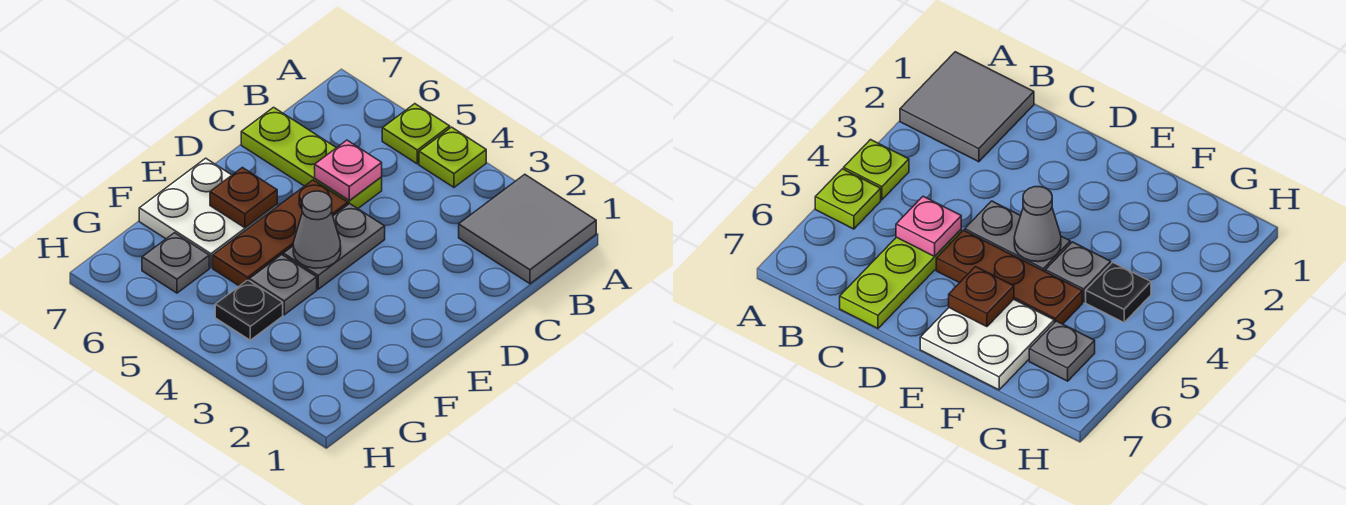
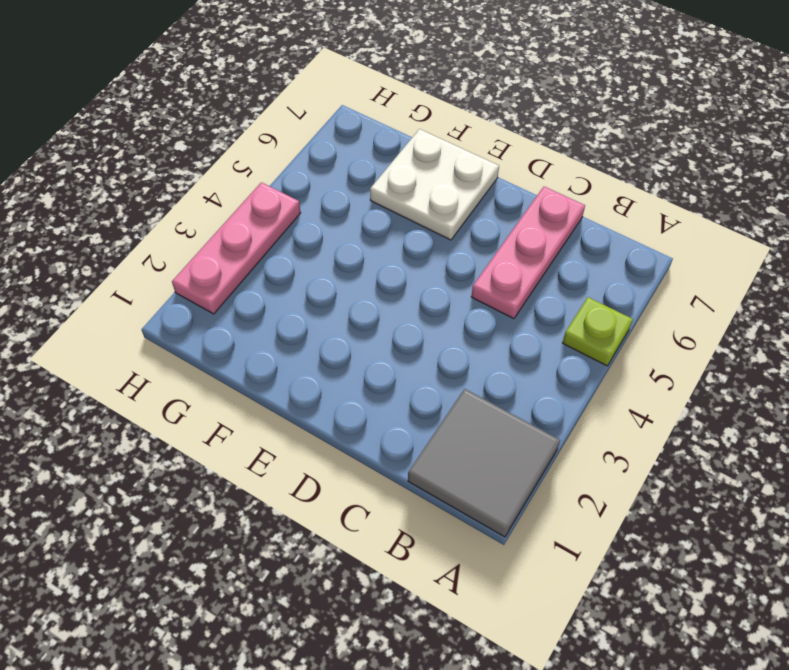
pink 1x3 plate [471,187,585,319] -> lime 1x3 plate [241,107,382,209]
pink 1x3 plate [172,182,301,314] -> none
none -> lime 1x1 plate [419,127,486,187]
none -> grey 1x2 plate [283,204,385,289]
none -> brown 1x3 plate [213,180,348,286]

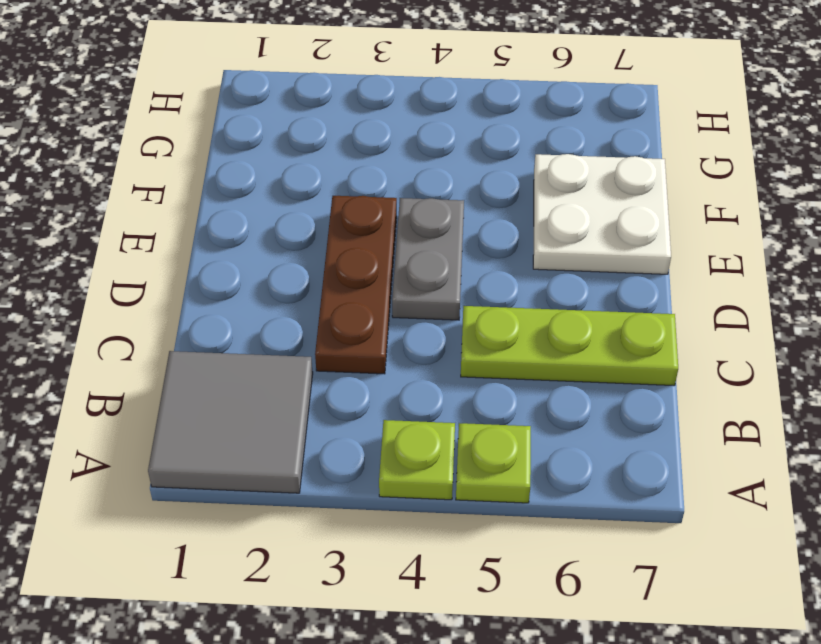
brown 1x3 plate [315,196,397,374] -> brown 1x3 plate moved to [213,180,348,286]
none -> grey 1x1 plate [249,255,317,315]
none -> black 1x1 plate [215,280,283,340]
none -> grey 1x1 plate [142,233,209,293]

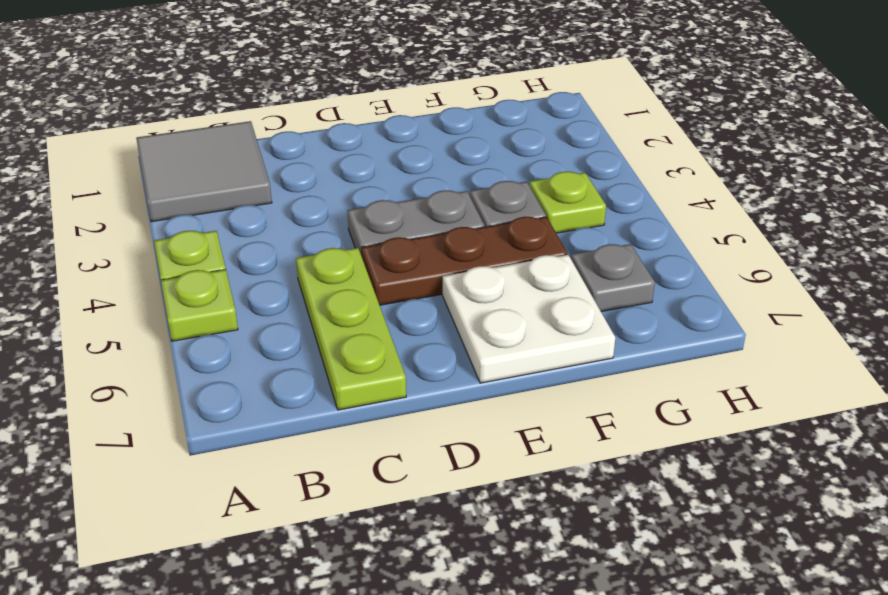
lime 1x1 plate [530,171,606,233] -> black 1x1 plate [215,280,283,340]
none -> pink 1x1 plate [315,140,382,200]
none -> grey 1x1 cone [293,191,341,268]
none -> brown 1x1 plate [210,168,277,228]

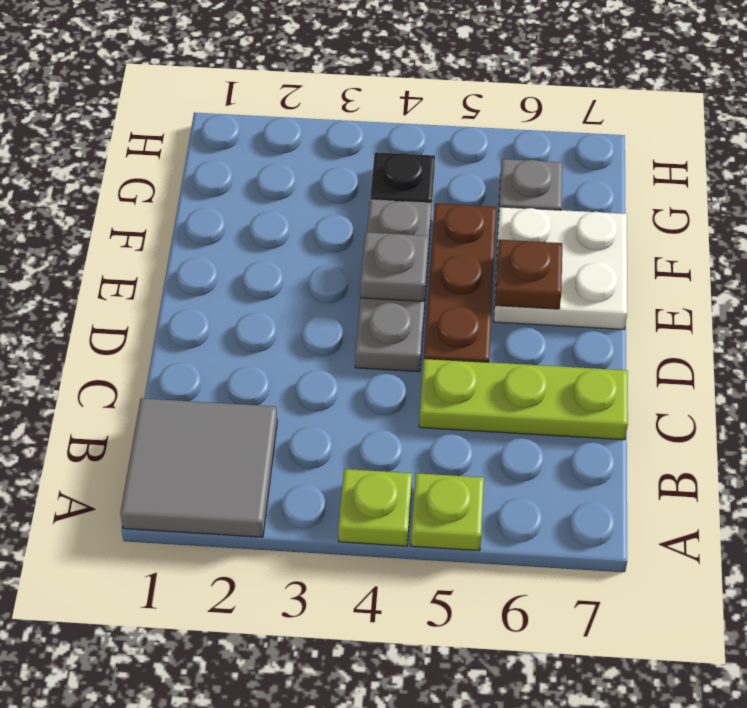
grey 1x1 plate [360,232,429,301] -> grey 1x1 cone [293,191,341,268]
none -> pink 1x1 plate [315,140,382,200]

